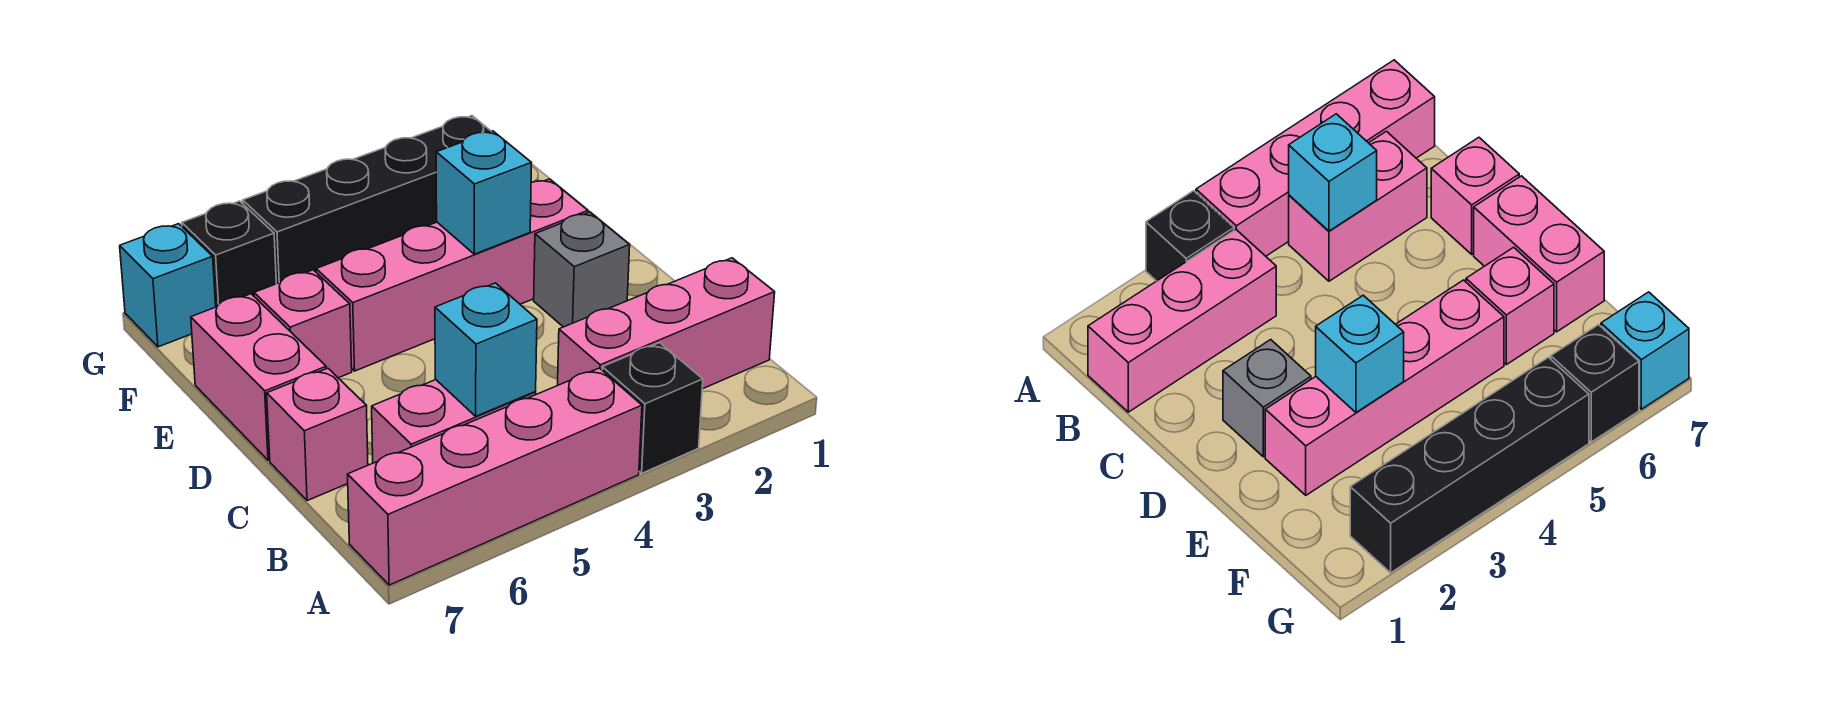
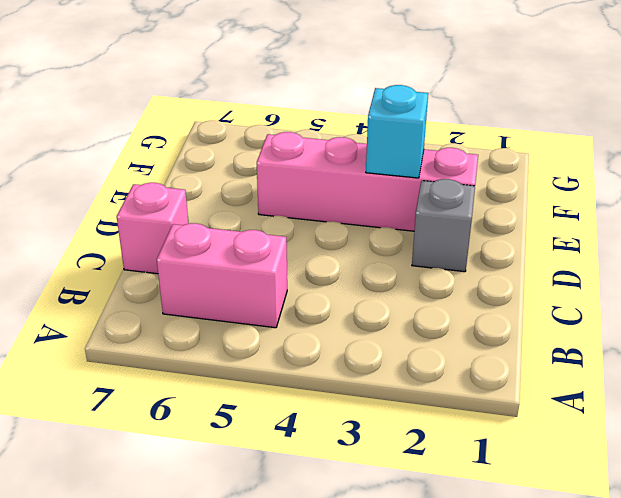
none -> black 1x1 brick [602,343,703,473]
none -> pink 1x4 brick [347,368,642,585]
none -> pink 1x3 brick [558,258,775,389]

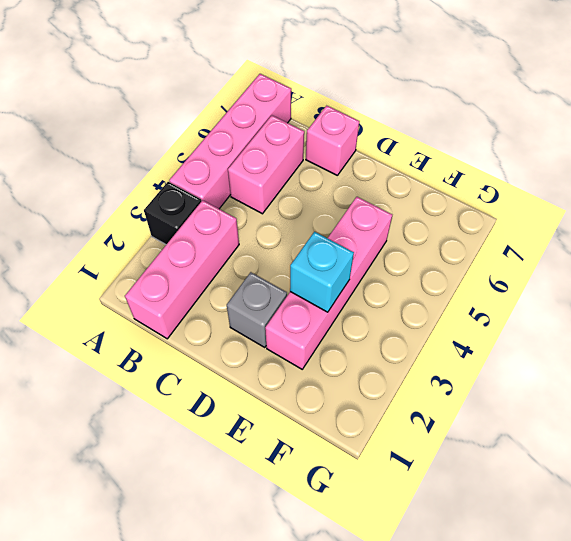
none -> pink 1x2 brick [191,294,326,460]
none -> pink 1x1 brick [254,270,352,378]
none -> black 1x4 brick [243,116,491,284]

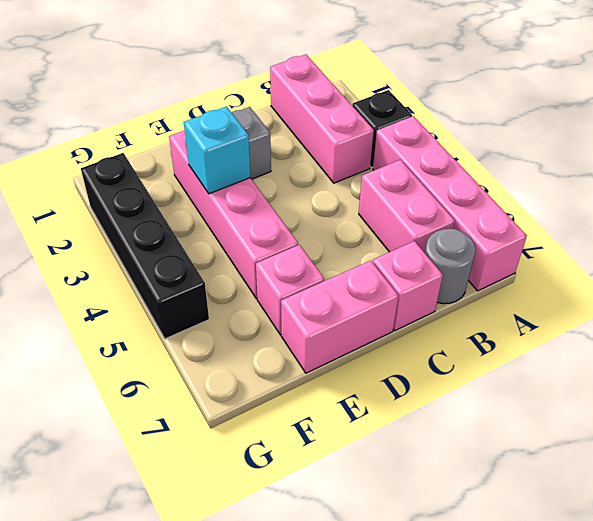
grey 1x1 round brick [425,228,476,304] -> none
none -> black 1x1 brick [182,201,276,307]
none -> cyan 1x1 brick [120,224,216,347]
none -> cyan 1x1 brick [435,283,537,416]

